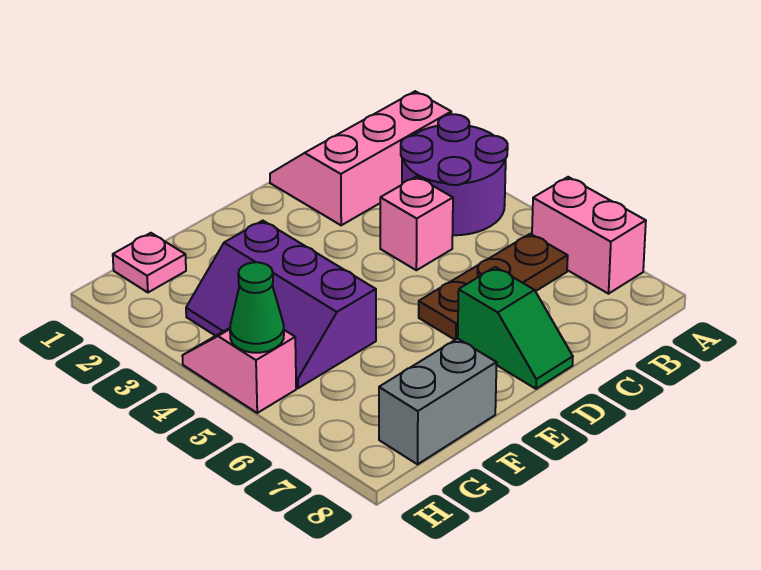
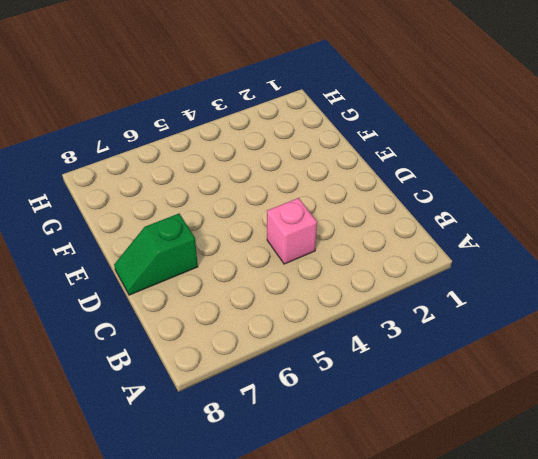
none -> pink 2x3 slope [270,91,451,225]
none -> purple 2x2 round brick [401,114,508,235]

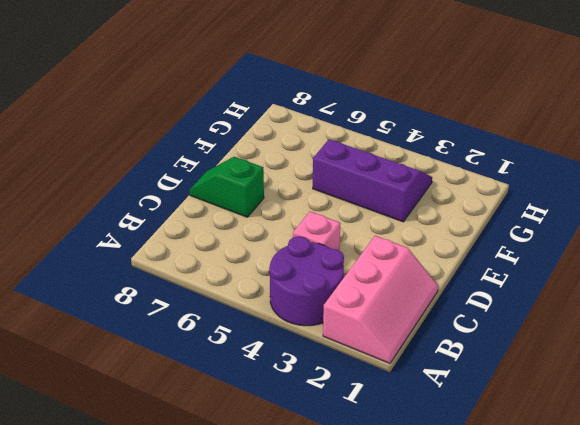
none -> pink 1x2 brick [532,177,646,294]
none -> brown 1x3 plate [419,234,568,340]

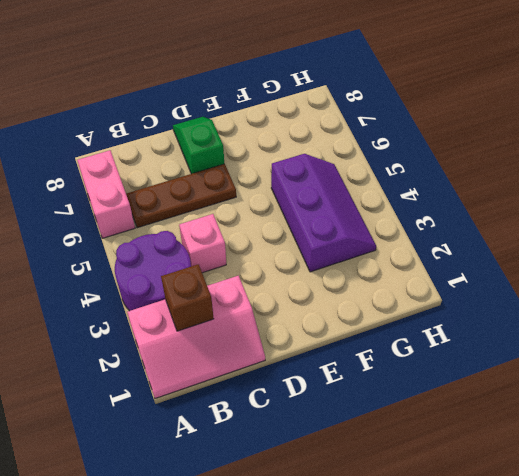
brown 1x1 brick [161,264,214,331] -> none
none -> grey 1x2 brick [379,339,497,464]
none -> pink 1x1 plate [113,233,186,292]

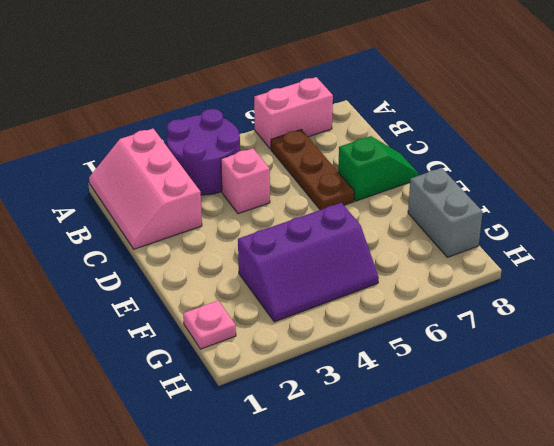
none -> pink 1x2 slope [182,328,296,413]
none -> green 1x1 cone [230,262,284,353]

